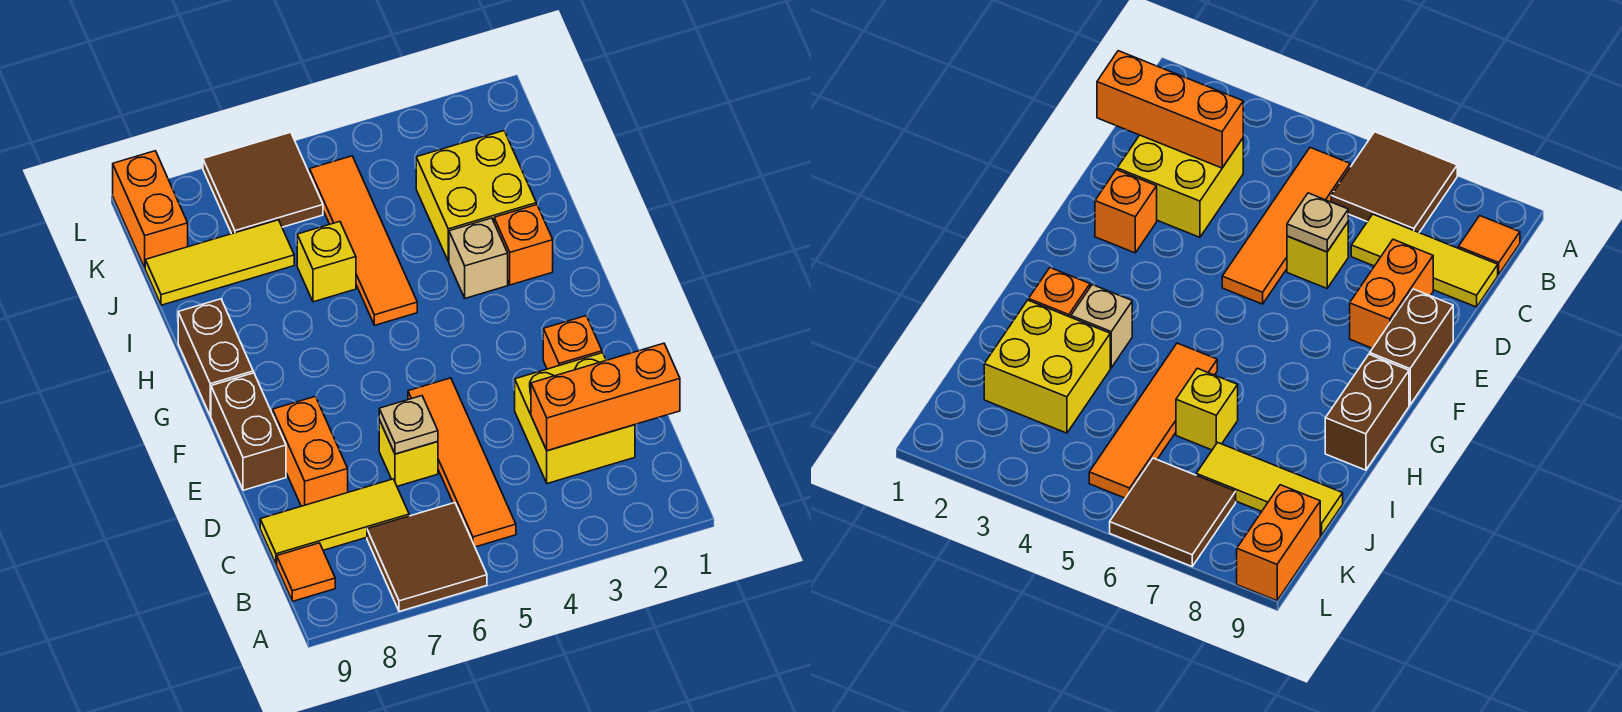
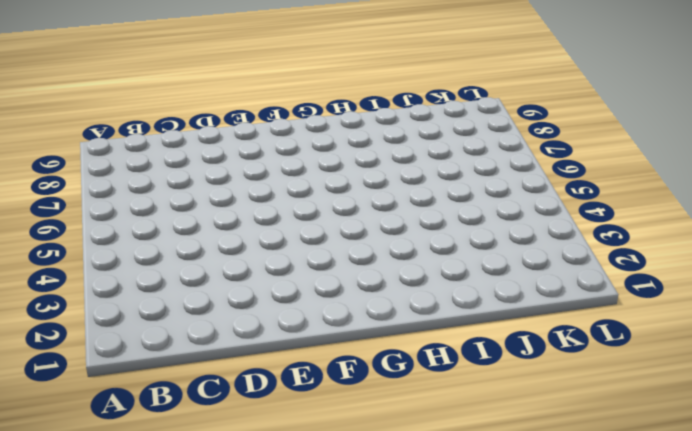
none -> brown 2x2 tile [367,503,487,612]
none -> orange 1x4 tile [408,378,516,547]
none -> orange 1x1 tile [277,543,335,601]

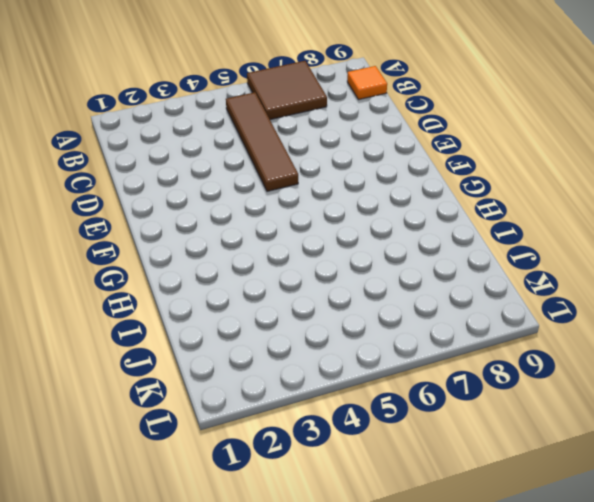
brown 1x4 tile [226,92,298,191] -> orange 1x4 tile [408,378,516,547]
none -> yellow 2x2 brick [515,353,635,484]
none -> yellow 1x3 tile [260,479,409,564]
none -> yellow 1x1 brick [379,420,438,486]

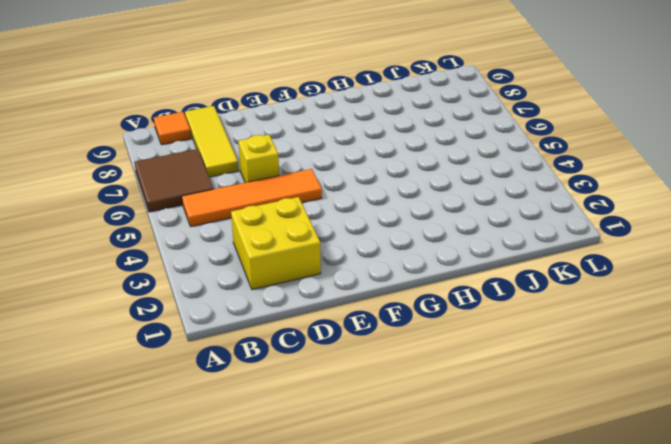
none -> orange 1x2 brick [273,397,348,506]
none -> orange 1x1 brick [543,316,602,369]
none -> brown 1x2 brick [211,373,286,490]

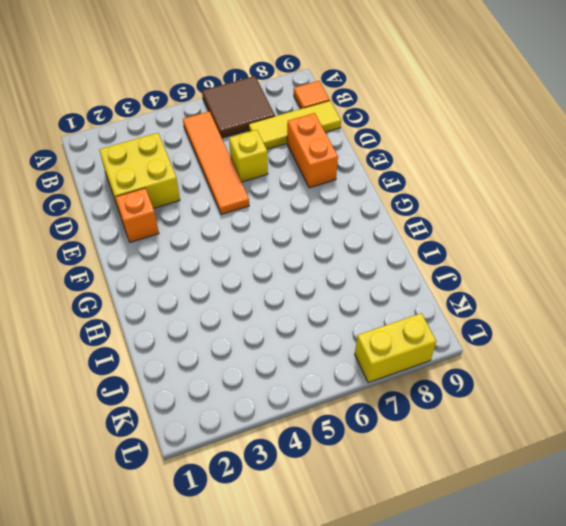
yellow 1x2 brick [355,313,436,383] -> brown 2x2 tile [203,132,323,234]
none -> brown 1x2 brick [211,373,286,490]
none -> brown 1x2 brick [178,299,253,416]
none -> orange 1x1 brick [494,205,553,285]

